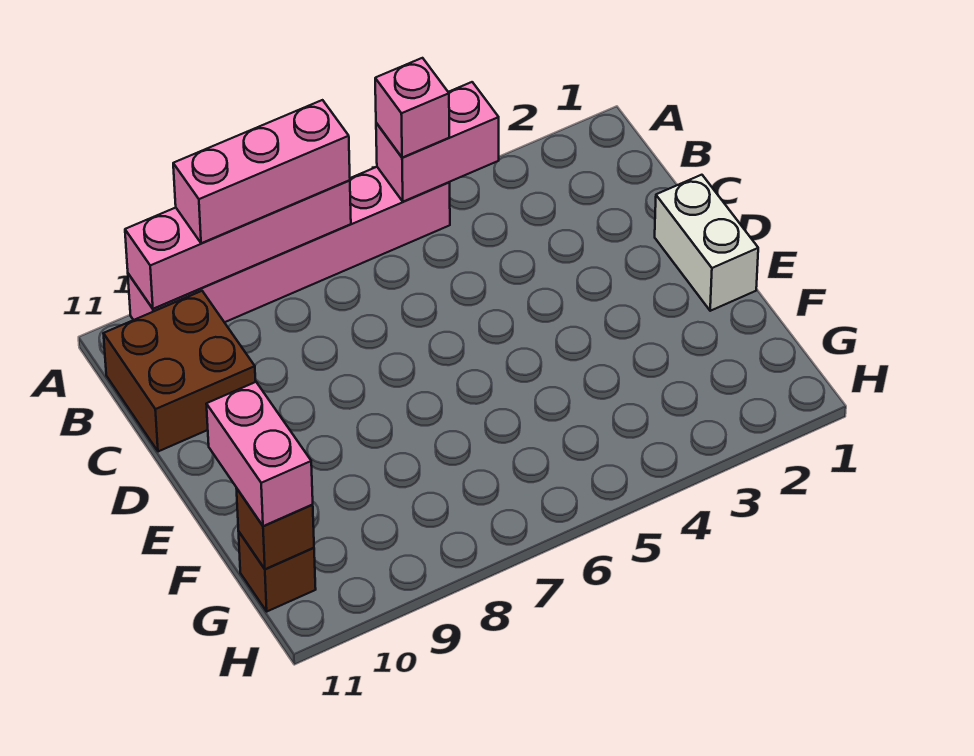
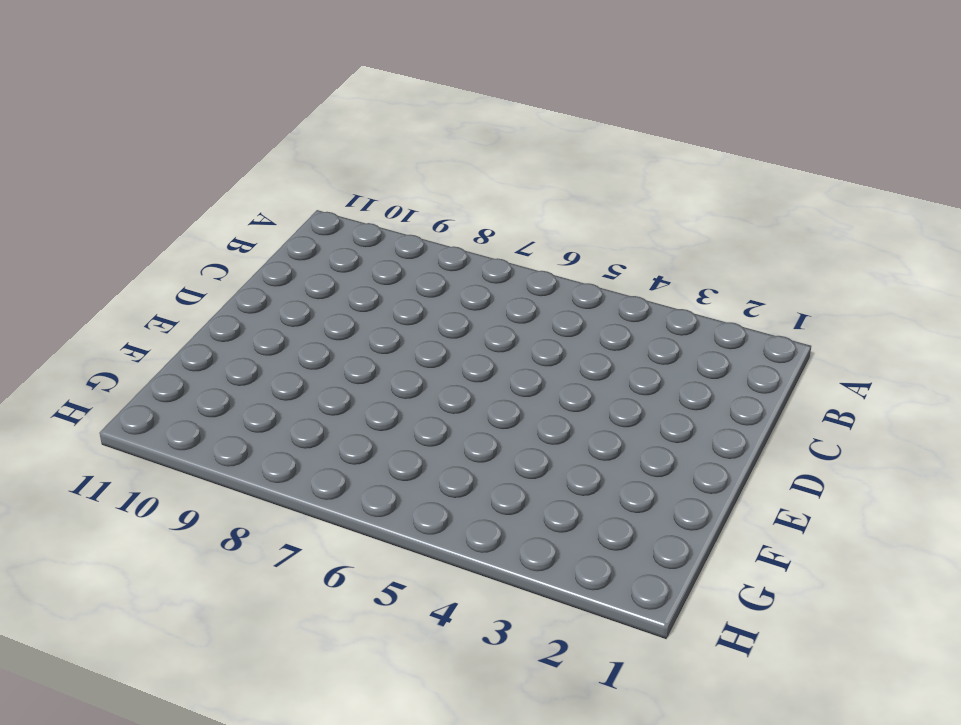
none -> pink 1x6 brick [128,167,450,322]
none -> brown 2x2 brick [103,291,256,452]

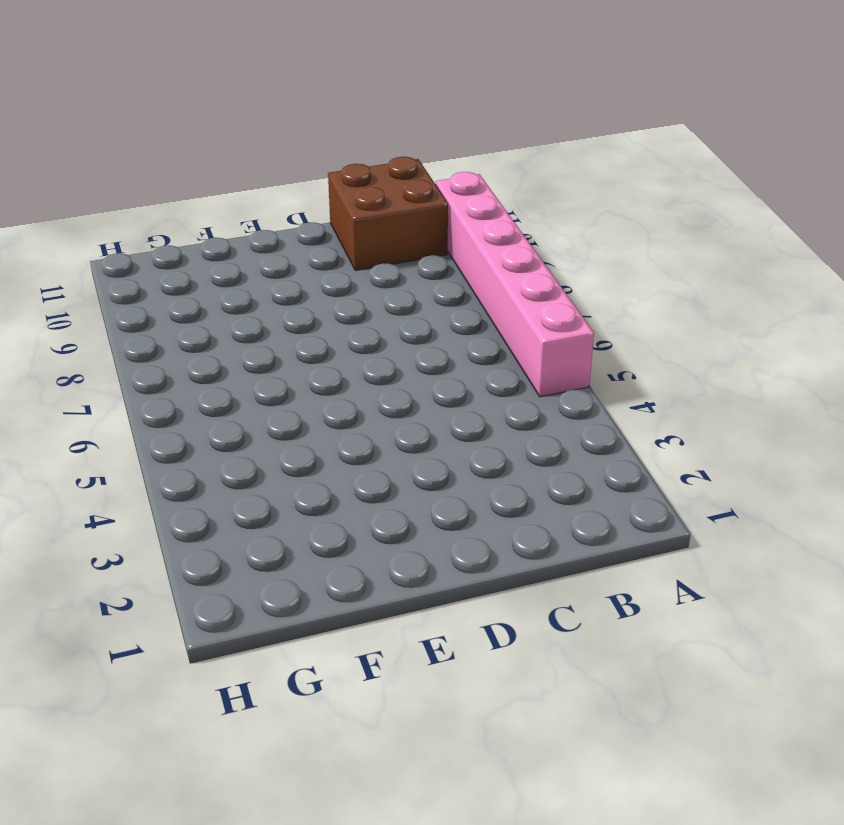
none -> white 1x2 brick [655,175,758,311]
none -> brown 1x1 brick [239,532,316,611]

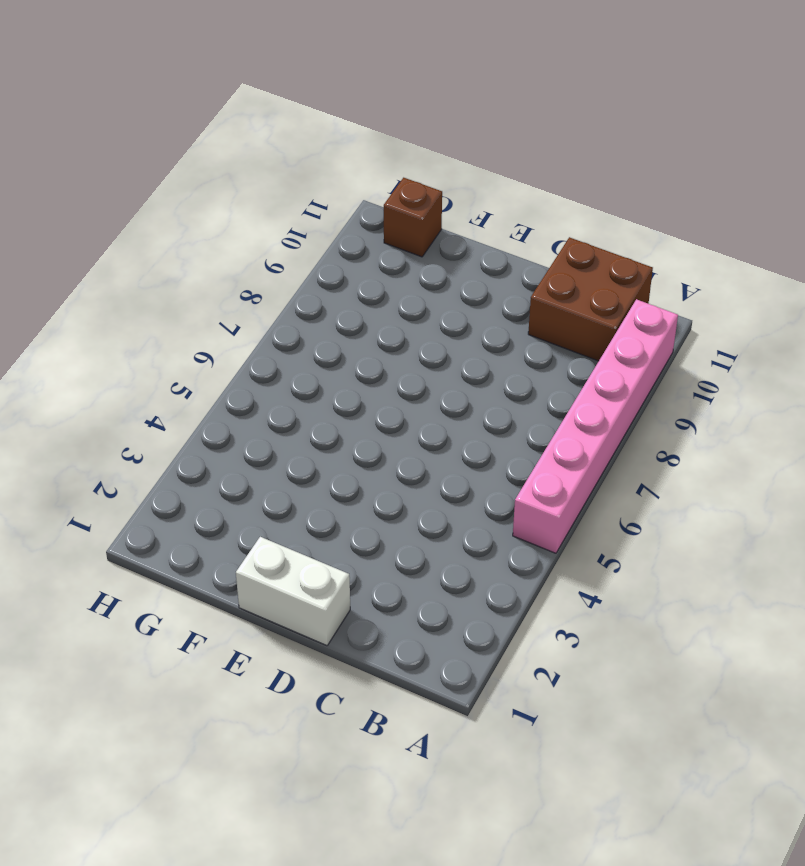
none -> pink 1x2 brick [376,82,499,202]
none -> pink 1x4 brick [125,180,351,309]

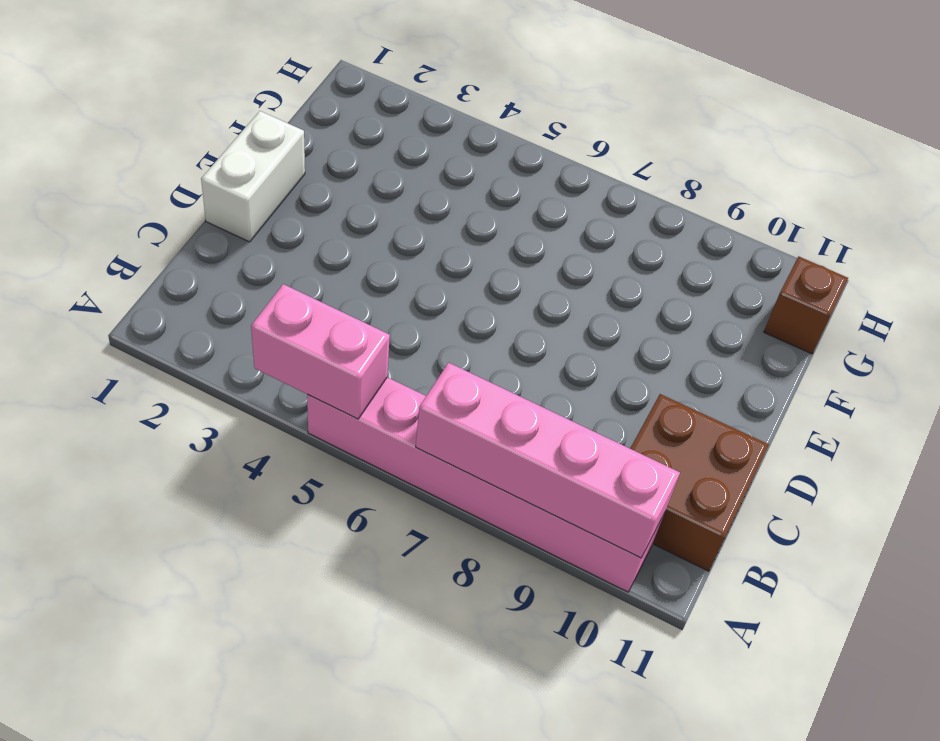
none -> brown 1x1 brick [236,488,314,569]
none -> pink 1x1 brick [375,58,449,158]

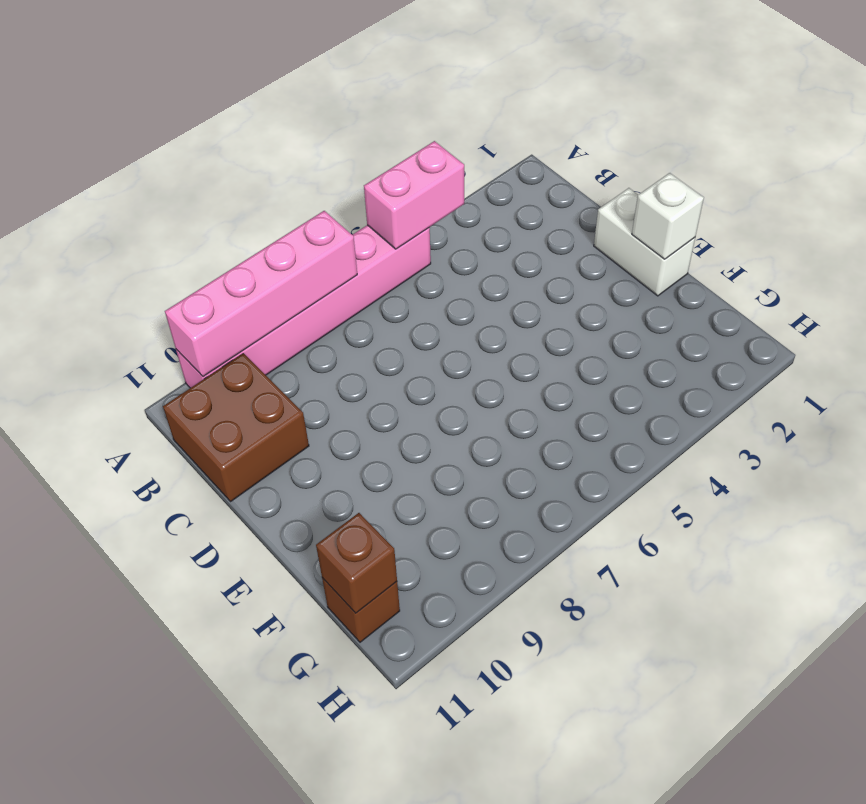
white 1x1 brick [632,173,704,259] -> none
none -> pink 1x1 brick [375,58,449,158]
none -> pink 1x3 brick [173,100,350,243]

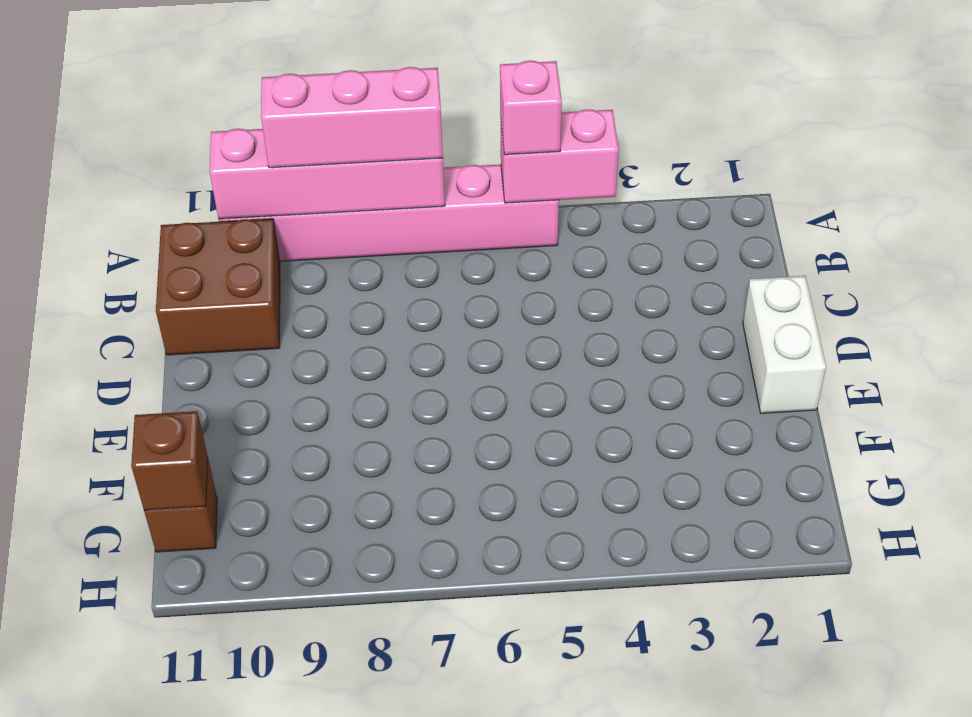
none -> pink 1x2 brick [206,382,313,526]

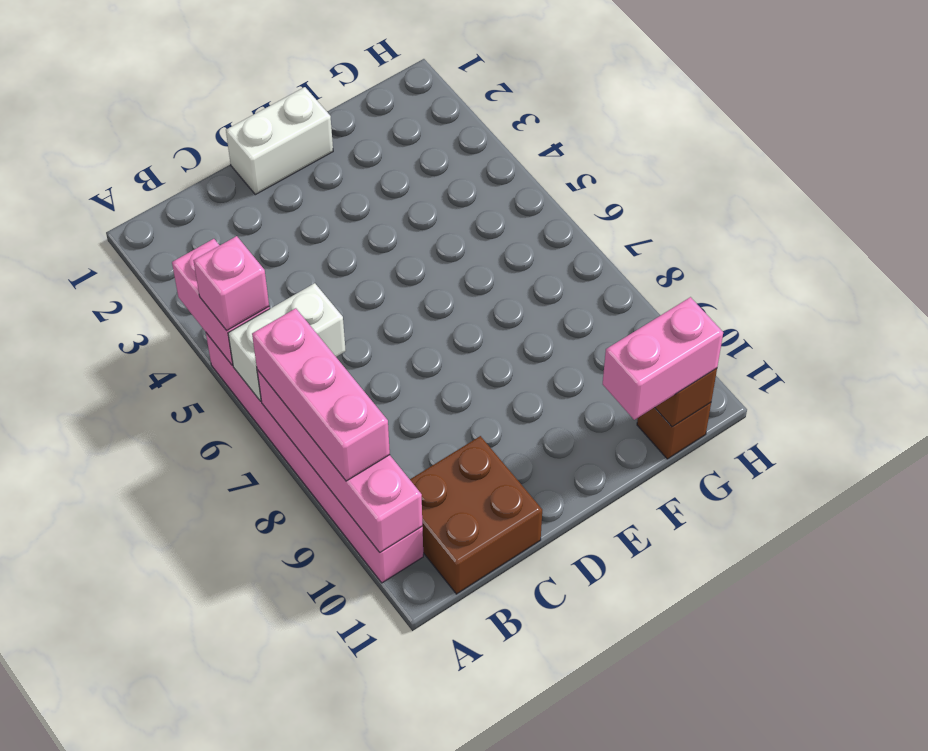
white 1x2 brick [228,283,346,401] -> none

